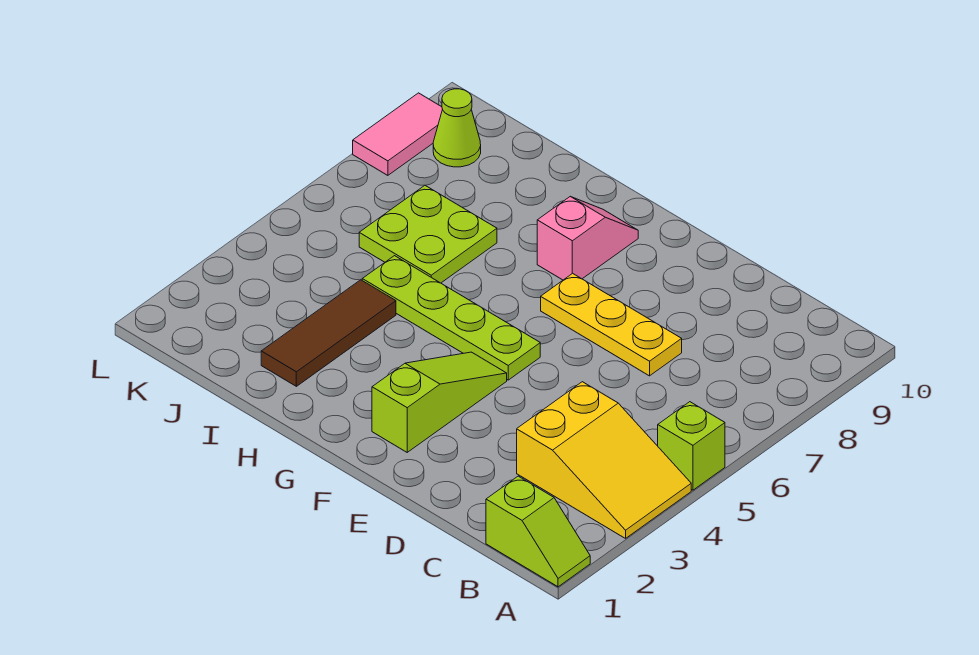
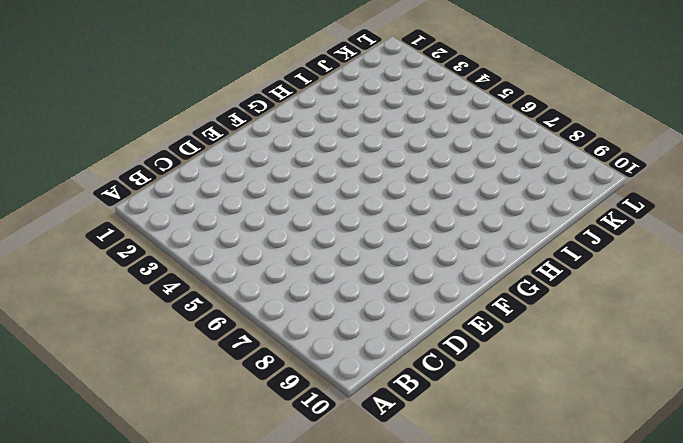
none -> lime 1x2 slope [486,476,590,587]
none -> yellow 2x3 slope [517,382,691,538]

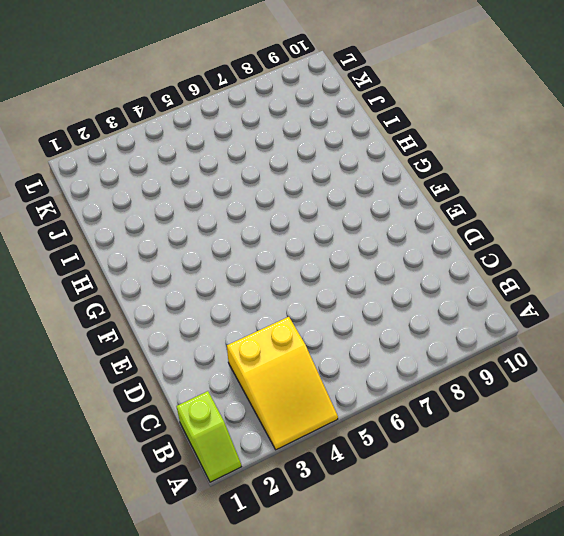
none -> lime 1x1 brick [658,402,725,490]
none -> yellow 1x3 plate [541,273,682,376]

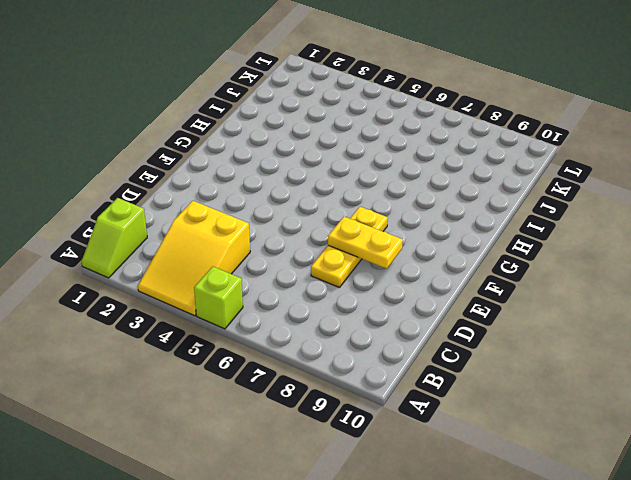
yellow 1x2 plate [328,217,403,269] -> none
none -> lime 1x3 slope [372,352,507,452]
none -> lime 1x4 plate [362,256,540,380]

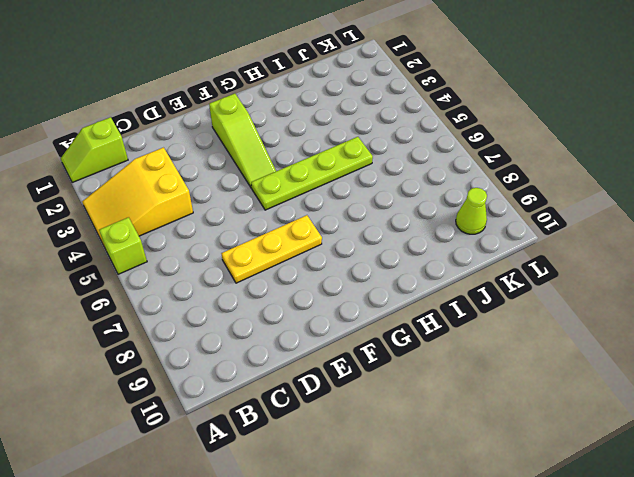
none -> pink 1x2 slope [537,197,638,280]
none -> brown 1x3 tile [261,280,396,386]

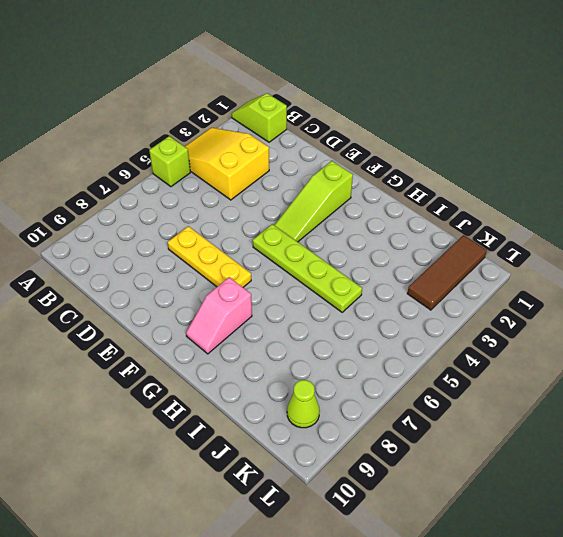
brown 1x3 tile [407,235,487,310] -> brown 1x3 tile moved to [261,280,396,386]
none -> lime 2x2 plate [359,185,497,283]
none -> pink 1x2 tile [353,93,443,175]

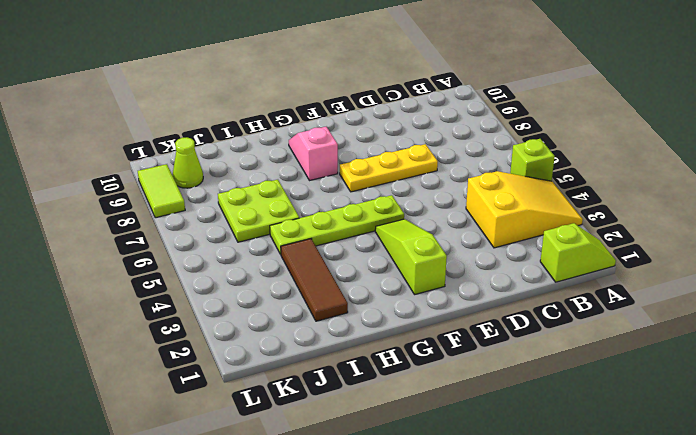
lime 1x2 tile [138,164,185,218] -> pink 1x2 tile [353,93,443,175]

